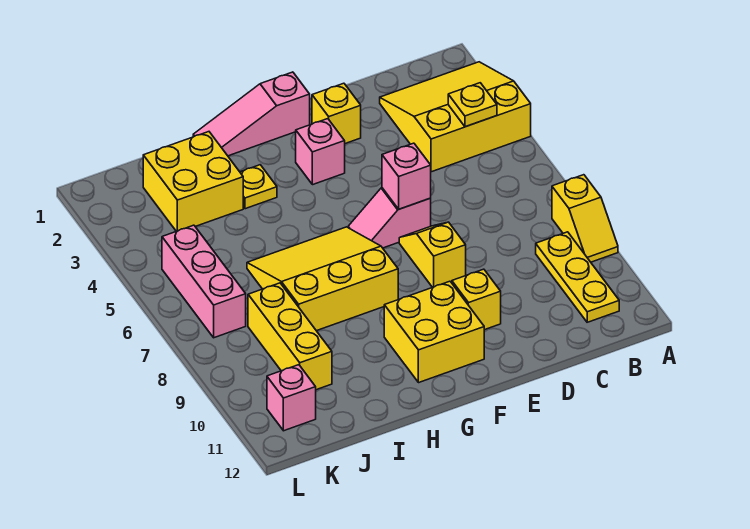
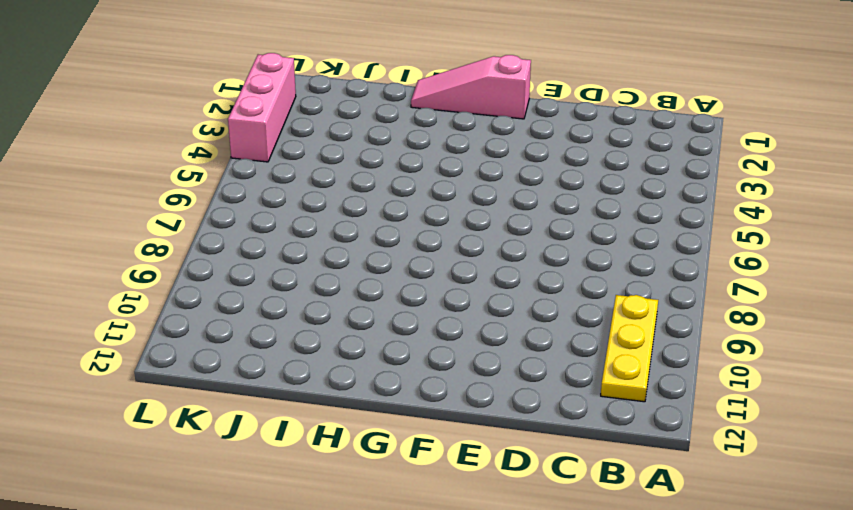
pink 1x3 brick [228,53,296,162] -> pink 1x3 brick moved to [162,225,246,338]
none -> yellow 3x3 slope [380,62,531,172]
none -> yellow 1x2 slope [552,175,618,262]
none -> yellow 1x1 brick [312,83,361,144]

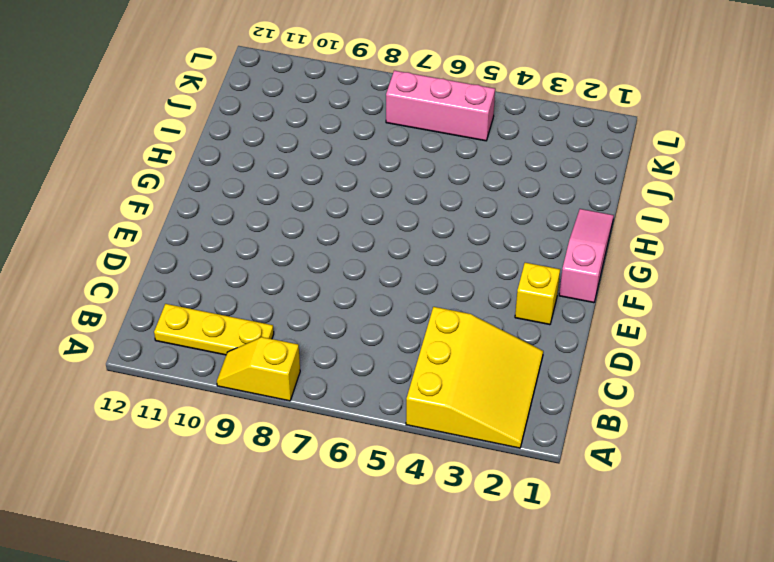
none -> pink 1x2 slope [348,188,431,248]
none -> yellow 1x2 slope [399,222,466,287]
none -> yellow 1x1 brick [452,269,501,330]

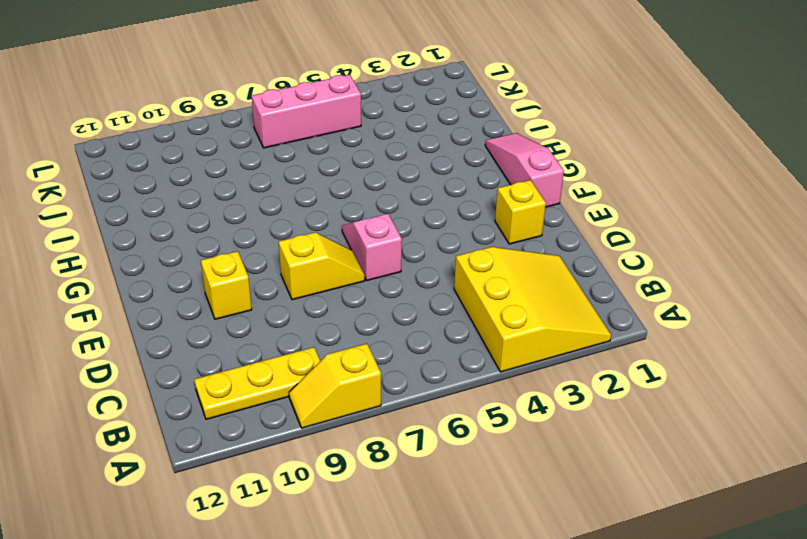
none -> pink 1x1 brick [296,119,345,185]
none -> yellow 2x2 brick [384,281,484,383]
none -> yellow 3x3 slope [247,227,398,331]

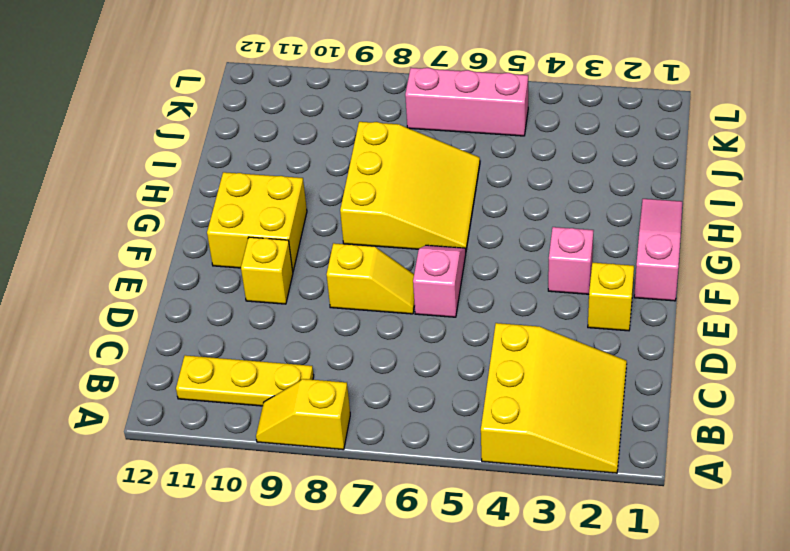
none -> yellow 1x1 plate [240,165,277,209]
none -> yellow 2x2 brick [143,132,243,231]
none -> yellow 1x3 brick [248,283,332,390]

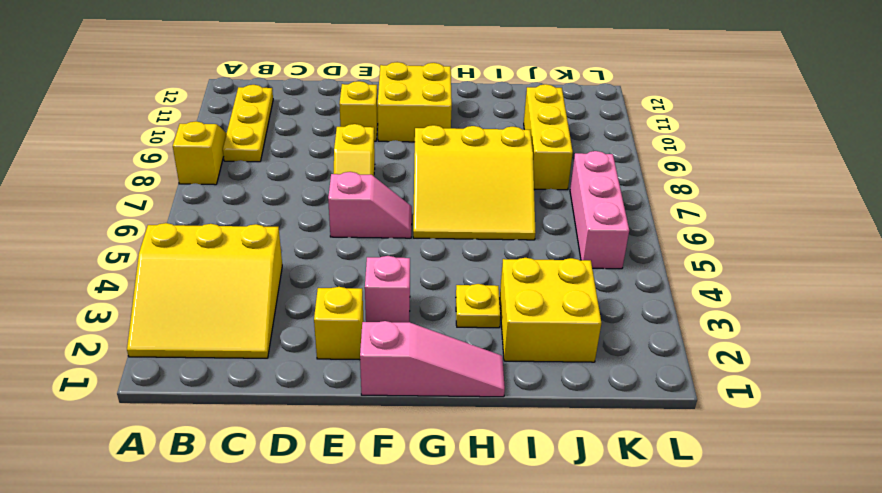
none -> pink 1x1 brick [267,365,316,431]
none -> yellow 1x1 plate [448,83,497,127]
none -> pink 1x1 brick [382,143,431,209]

